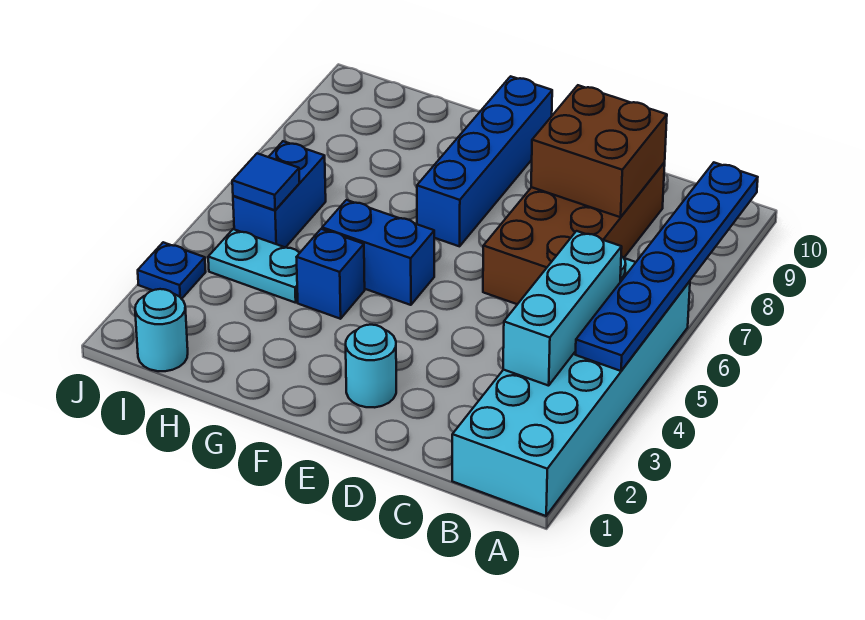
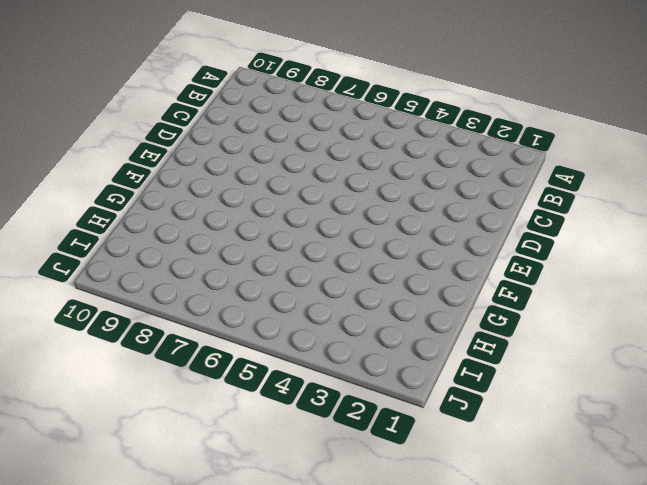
none -> cyan 2x6 brick [452,256,690,516]
none -> brown 2x4 brick [483,162,665,304]
none -> cyan 1x1 round brick [346,325,396,407]

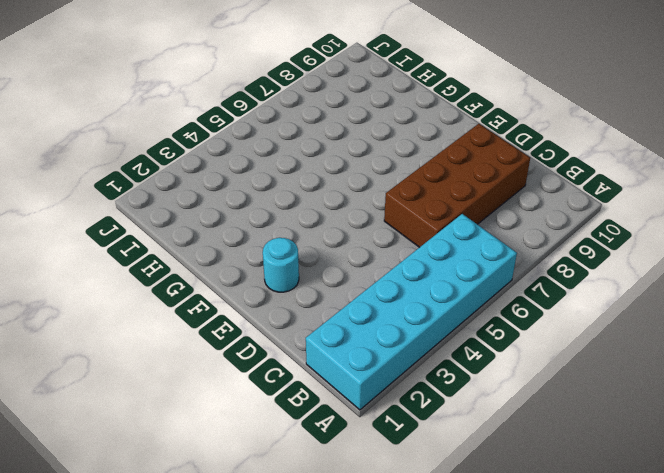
none -> blue 1x2 brick [322,200,434,305]
none -> blue 1x4 brick [417,76,552,246]
none -> blue 1x1 brick [297,229,365,319]

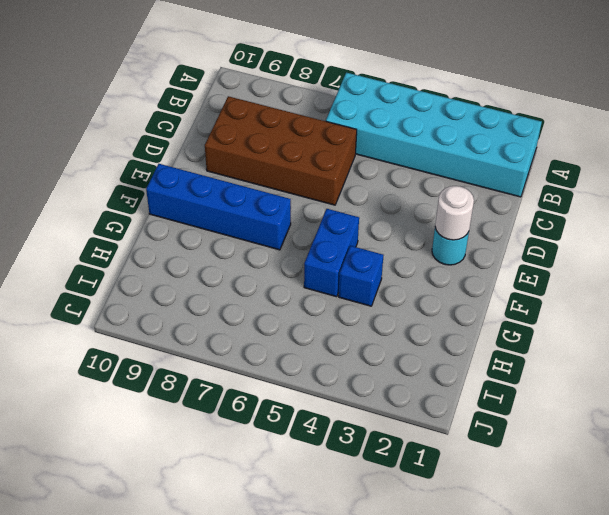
white 1x1 round brick [435,186,474,240] -> none
none -> cyan 1x2 plate [208,229,299,303]
none -> cyan 1x1 round brick [135,289,188,371]
none -> blue 1x2 brick [233,141,326,248]

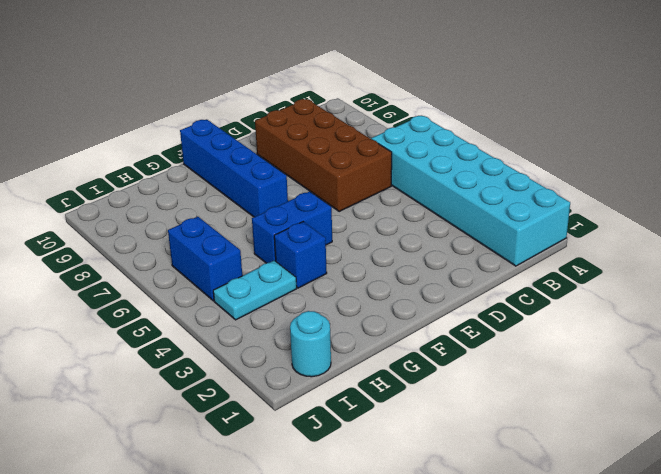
none -> cyan 1x1 round brick [346,325,396,407]
none -> blue 1x1 plate [138,242,206,299]
none -> blue 1x6 plate [575,163,758,371]

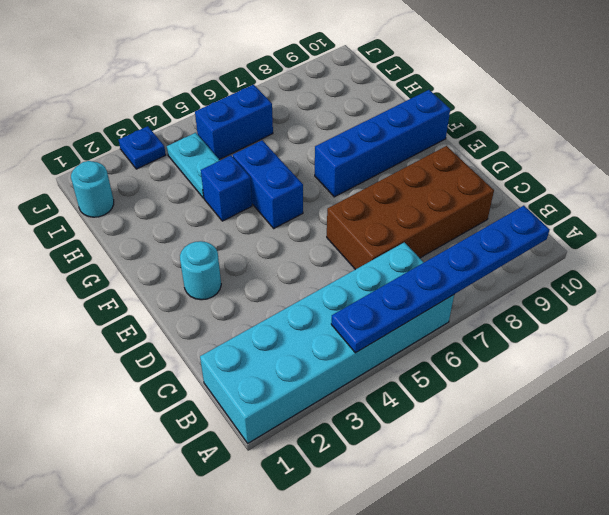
none -> cyan 1x3 brick [503,231,622,386]
none -> brown 2x2 brick [531,85,667,217]
none -> blue 1x1 tile [232,153,300,210]

